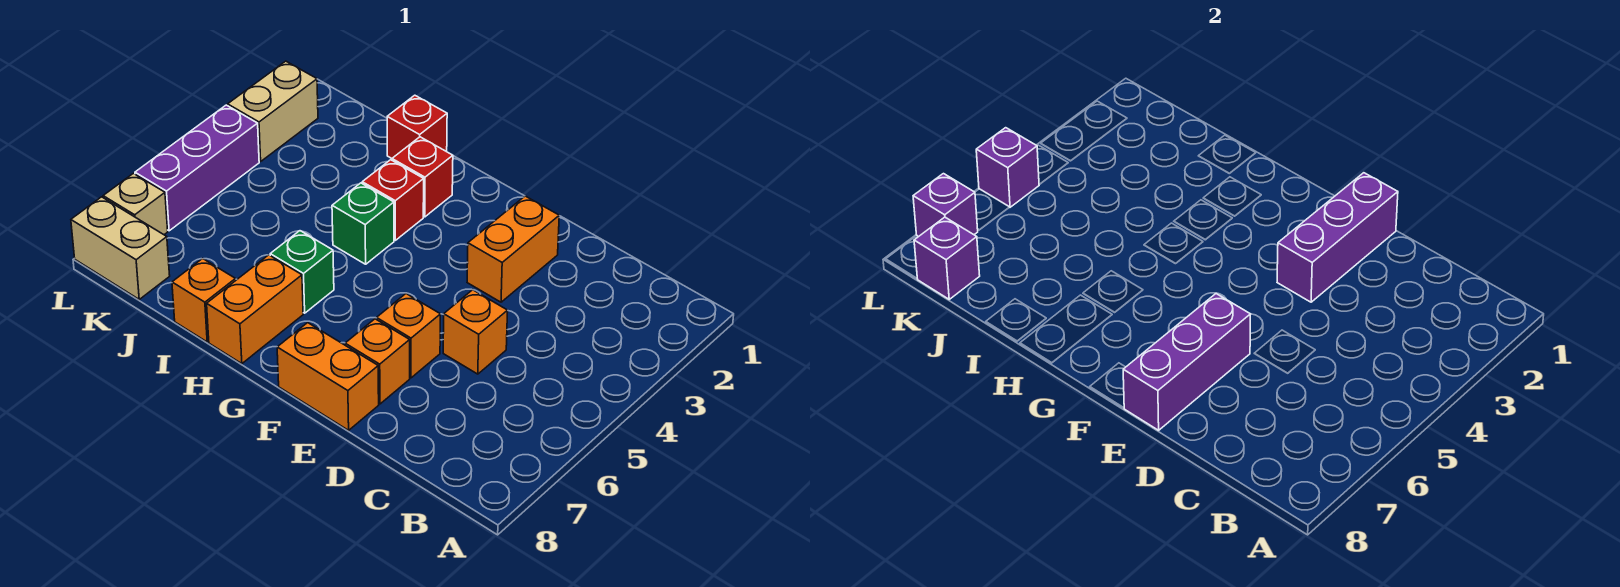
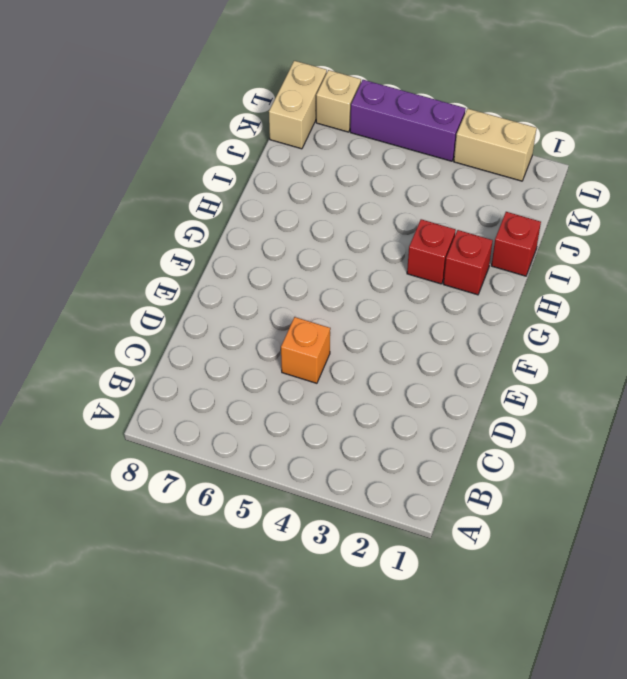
none -> orange 1x2 brick [467,196,559,302]
none -> orange 1x1 brick [377,294,441,378]
none -> orange 1x1 brick [345,319,410,404]

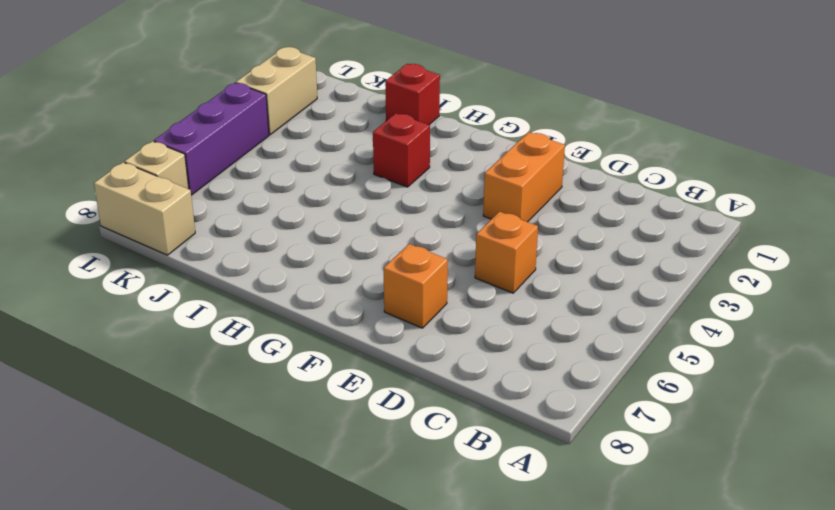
none -> orange 1x1 brick [377,294,441,378]
none -> orange 1x2 brick [277,323,379,430]
none -> red 1x1 brick [392,137,453,217]

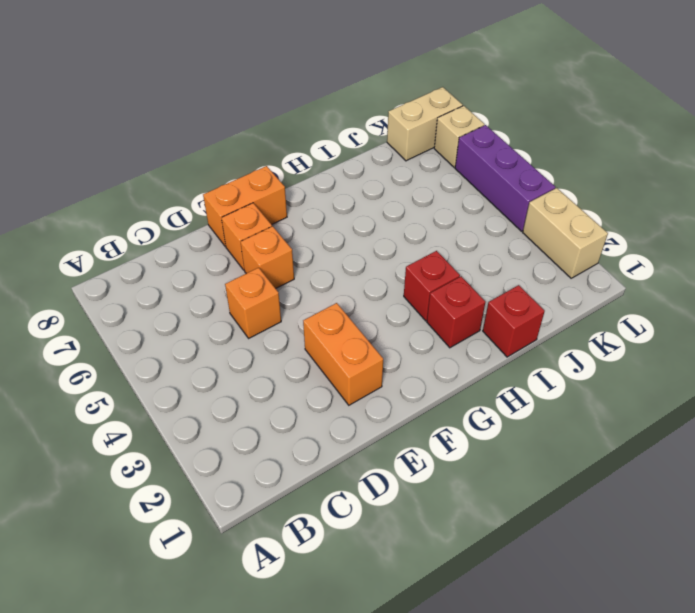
none -> green 1x1 brick [332,183,394,264]
none -> green 1x1 brick [270,231,334,313]
none -> orange 1x2 brick [207,255,303,364]

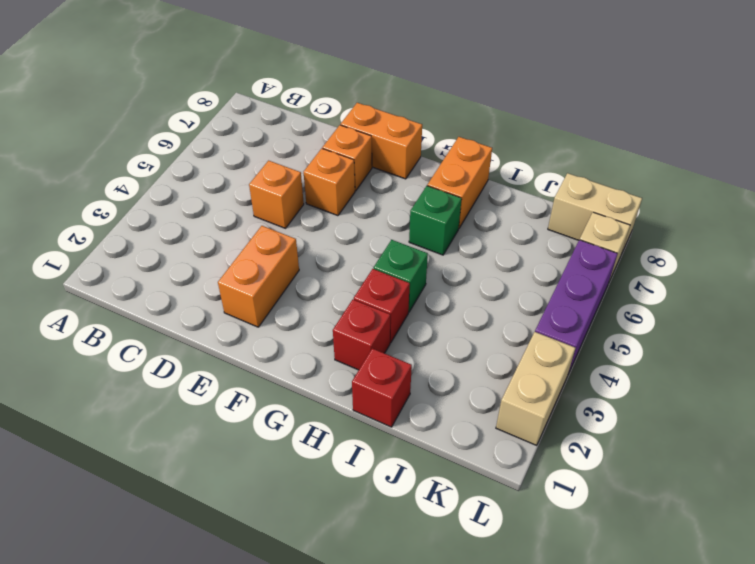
none -> orange 1x1 brick [172,259,236,342]
none -> purple 1x3 brick [1277,173,1398,302]
none -> purple 1x3 brick [1123,294,1251,430]

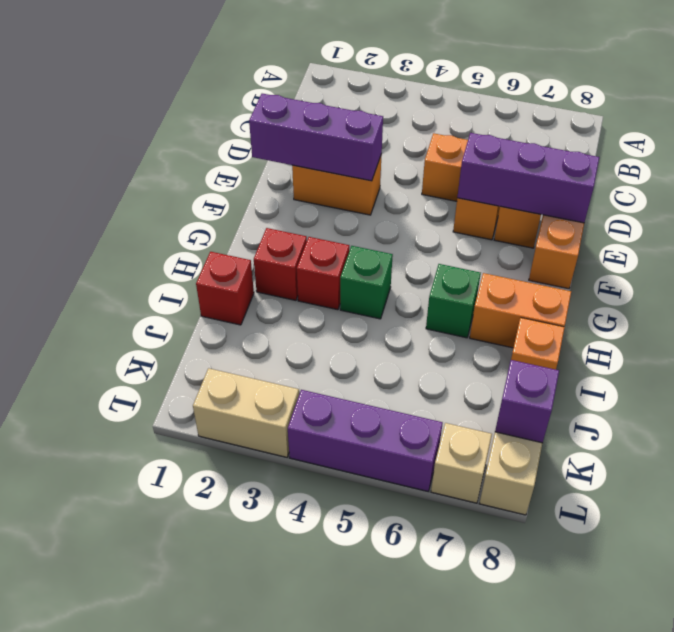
none -> purple 1x1 brick [976,128,1039,207]
none -> purple 1x1 brick [913,174,978,237]

